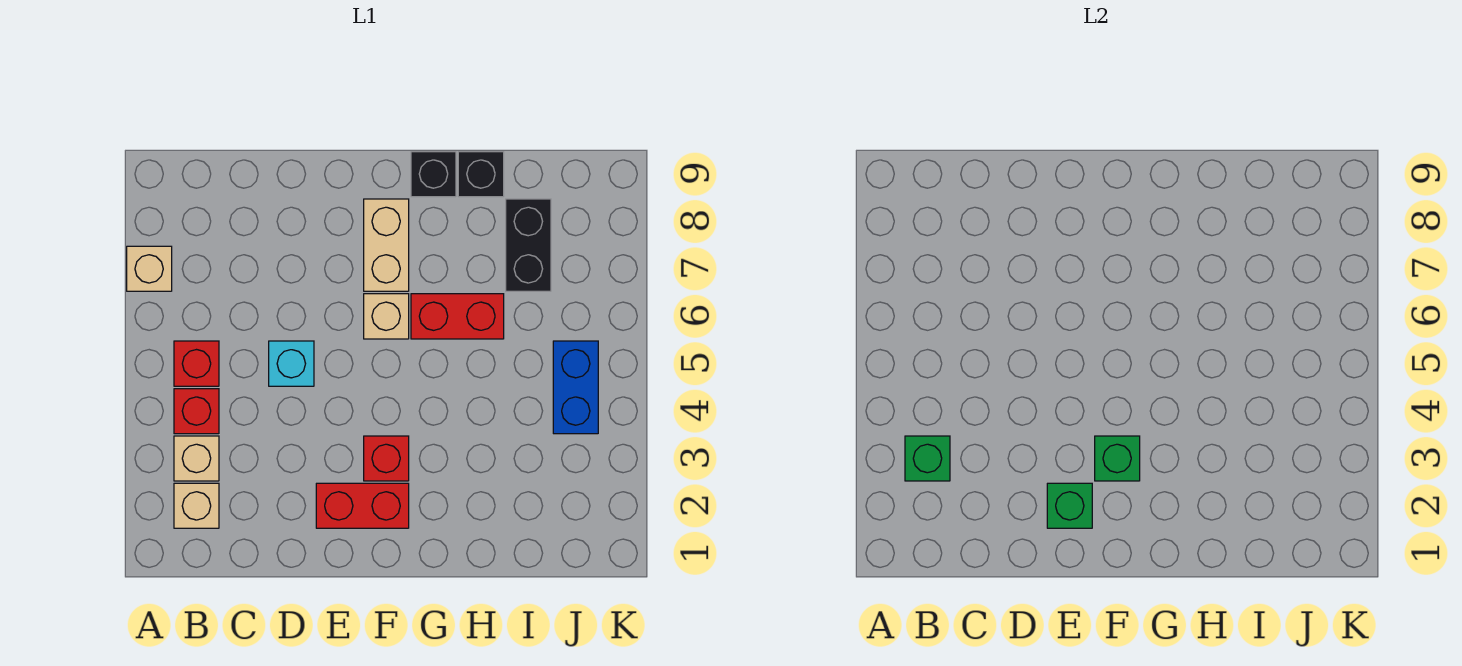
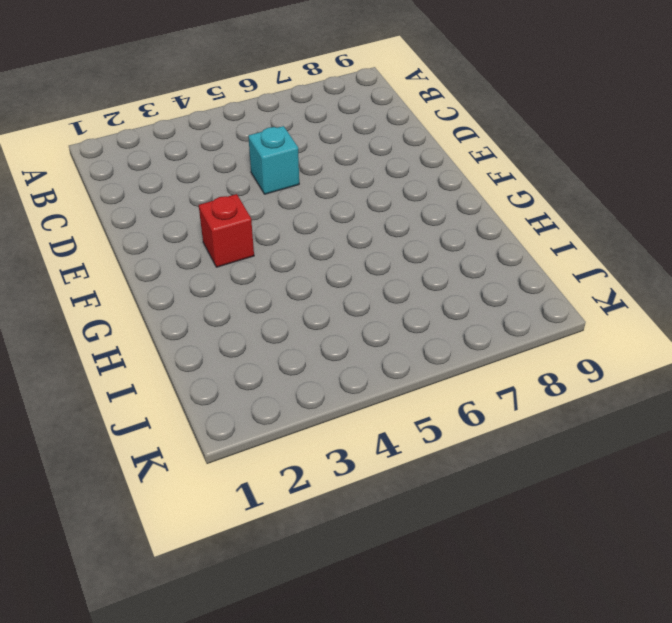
none -> tan 1x1 brick [127,246,172,291]
none -> tan 1x1 brick [174,483,219,528]
none -> tan 1x1 brick [174,436,219,481]

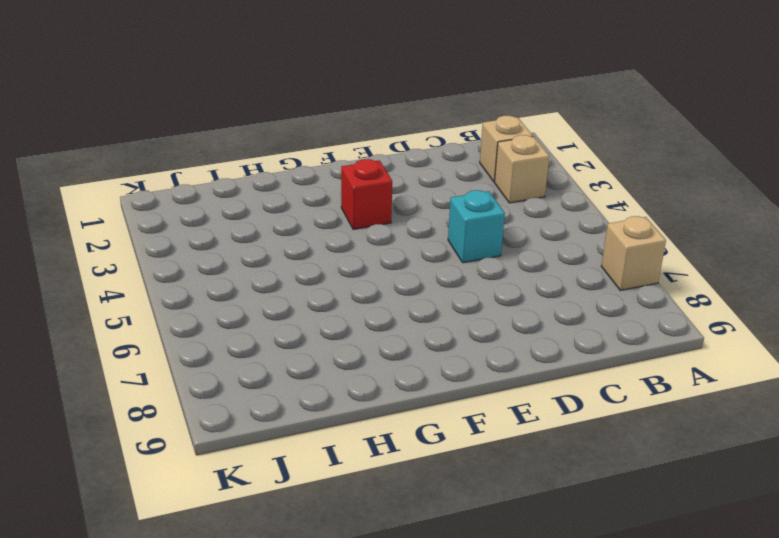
none -> red 1x1 brick [174,389,219,434]
none -> red 1x1 brick [174,341,219,386]
none -> red 1x2 brick [316,483,409,528]

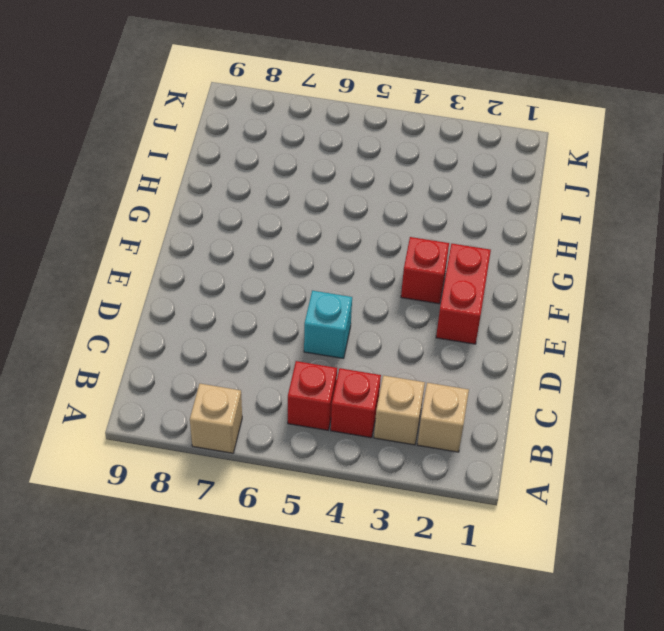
none -> tan 1x1 brick [364,294,409,339]
none -> tan 1x2 brick [364,199,409,291]
none -> red 1x2 brick [411,294,504,339]

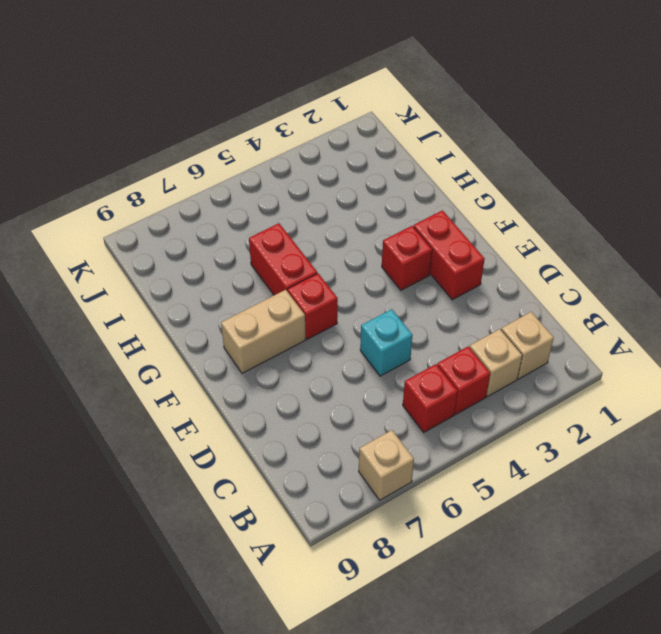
red 1x1 brick [287,273,338,339] -> tan 1x1 brick [364,294,409,339]
none -> black 1x1 brick [411,152,456,197]
none -> black 1x1 brick [458,152,504,197]
none -> black 1x2 brick [506,199,551,291]

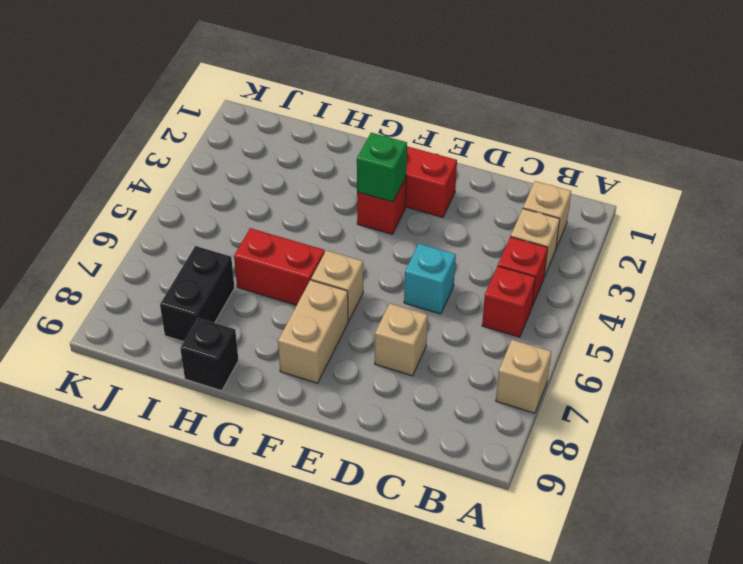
tan 1x1 brick [375,303,428,376] -> none
none -> black 1x1 brick [411,152,456,197]
none -> blue 1x2 brick [553,341,598,434]
none -> green 1x1 brick [905,436,950,481]

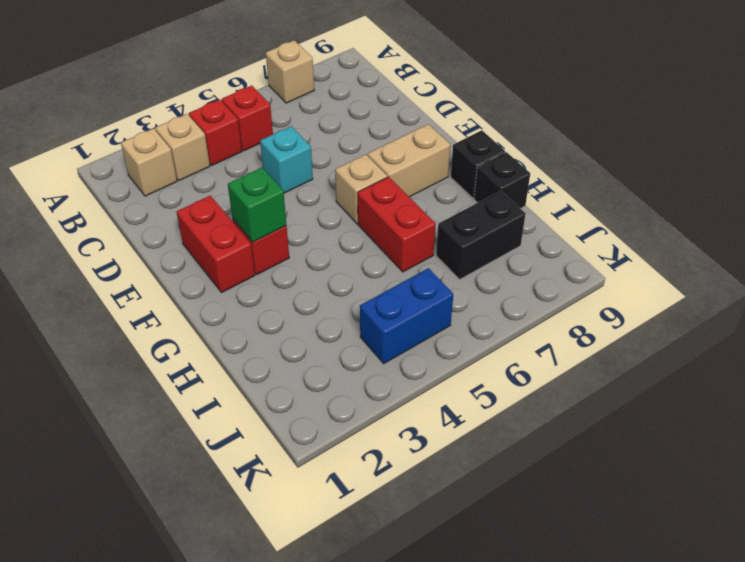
none -> green 1x1 brick [905,436,950,481]
none -> green 1x1 brick [1047,483,1092,528]

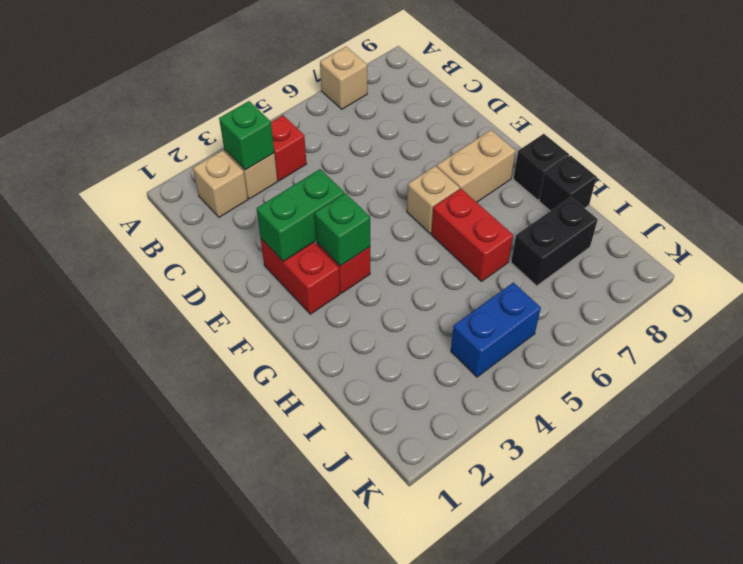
green 1x2 brick [256,169,344,261] -> green 1x1 brick [1047,483,1092,528]
none -> red 1x1 brick [174,341,219,386]
none -> cyan 1x1 brick [269,341,314,386]

